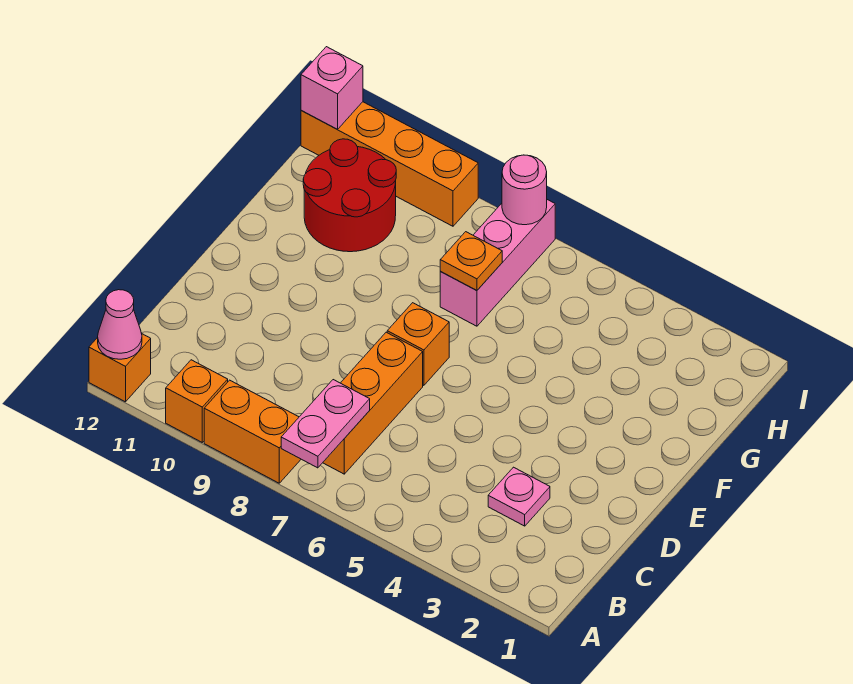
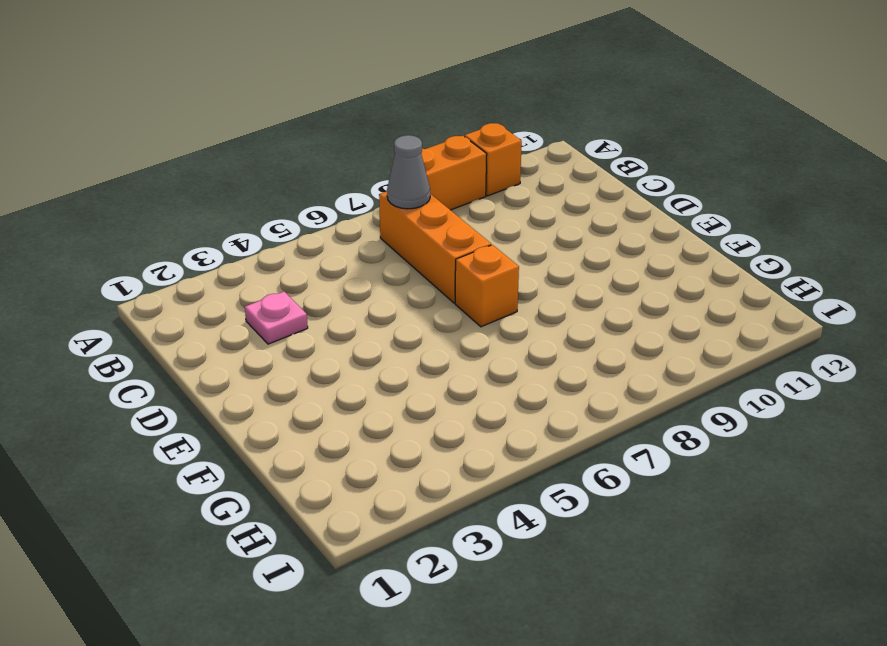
grey 1x1 cone [387,135,430,209] -> pink 1x2 plate [281,380,370,468]
none -> orange 1x1 brick [89,334,151,402]
none -> pink 1x3 brick [440,200,555,326]
none -> red 2x2 round brick [303,139,396,252]

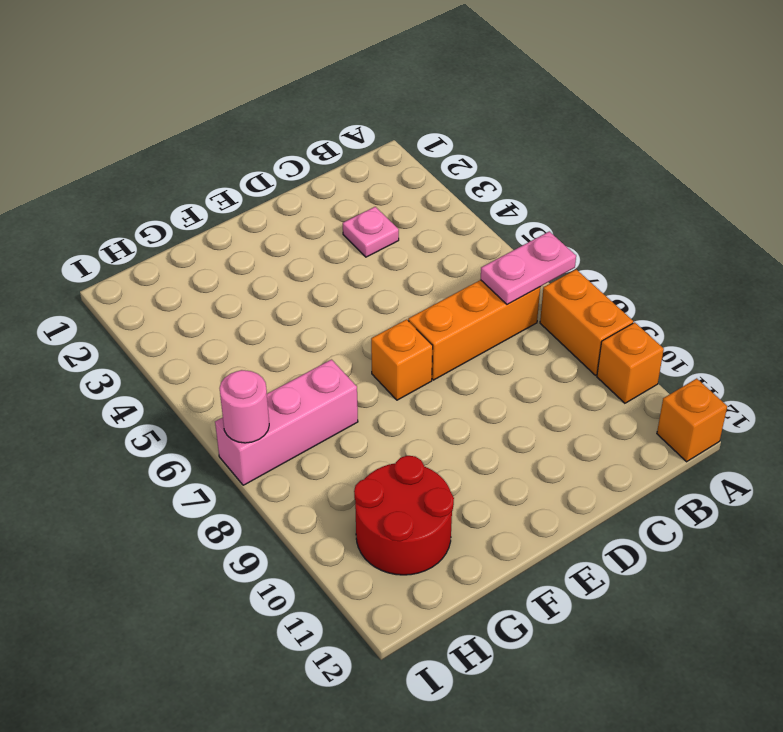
none -> orange 1x4 brick [301,102,478,226]
none -> pink 1x1 cone [98,290,142,359]
none -> orange 1x1 plate [440,232,502,291]

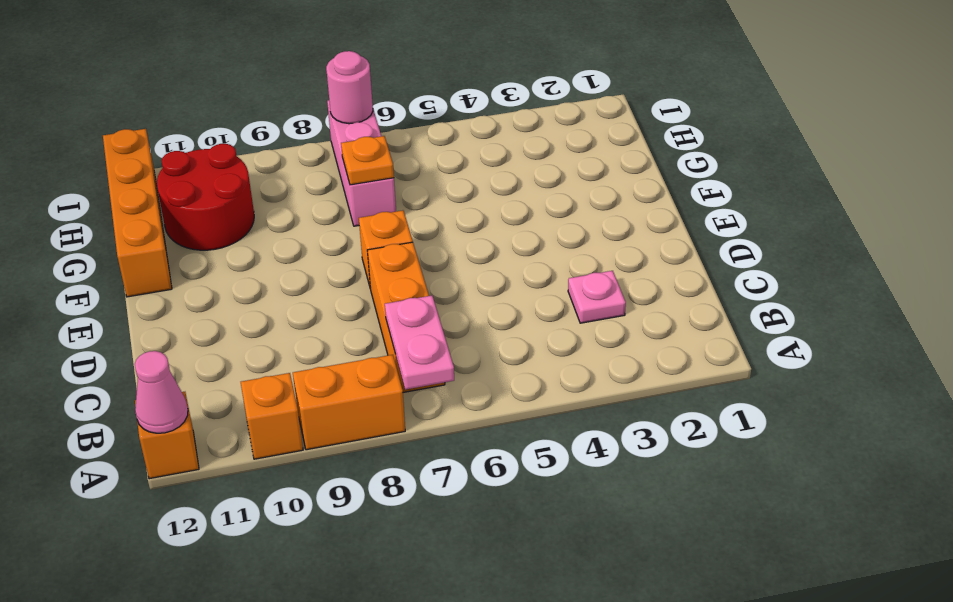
orange 1x4 brick [103,129,172,297] -> orange 1x4 brick turned to [301,102,478,226]
none -> pink 1x1 brick [301,47,363,129]

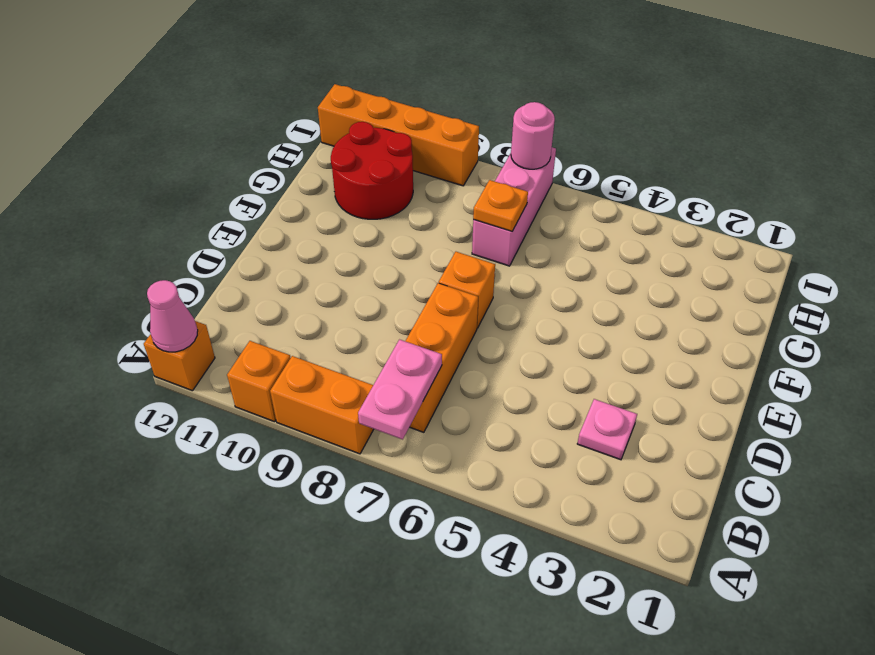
none -> pink 1x1 brick [301,47,363,129]

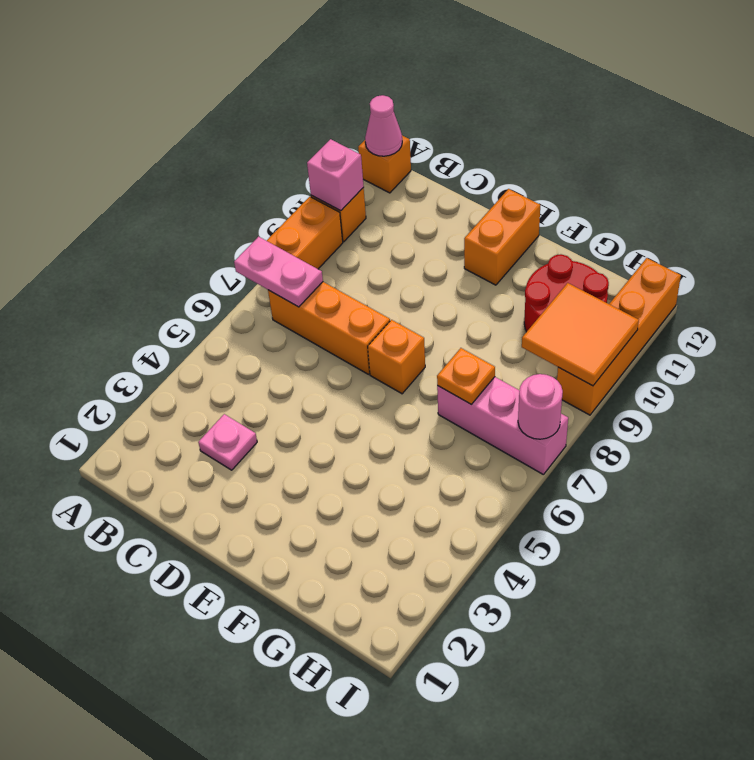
pink 1x1 brick [307,139,364,211] -> pink 1x1 brick moved to [301,47,363,129]
orange 1x2 brick [464,189,540,285] -> none
orange 2x2 tile [522,283,639,386] -> none

